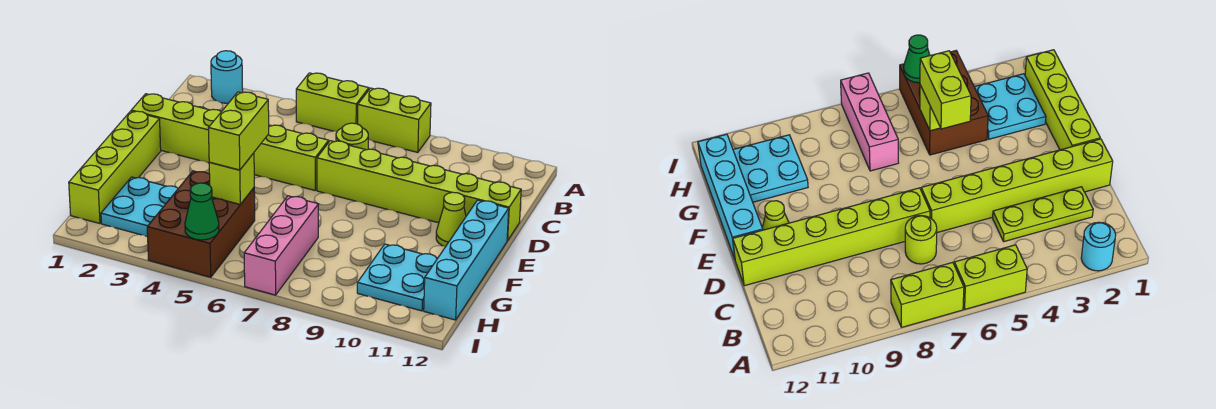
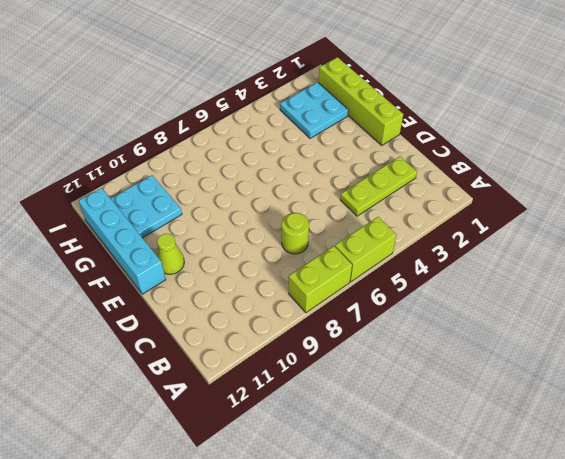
none -> cyan 1x1 round brick [211,51,243,103]
none -> lime 1x6 brick [131,94,329,190]
none -> lime 1x6 brick [317,141,521,241]

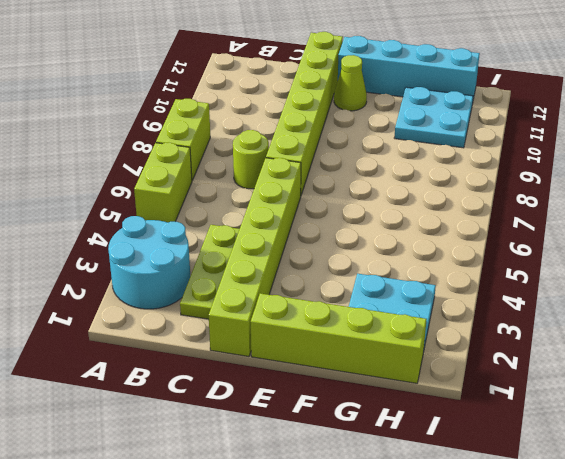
cyan 2x2 round brick [108,216,190,309] -> cyan 1x1 round brick [211,51,243,103]
none -> brown 2x3 brick [147,171,255,277]
none -> pink 1x3 brick [244,196,319,295]
none -> lime 1x1 brick [209,153,254,204]

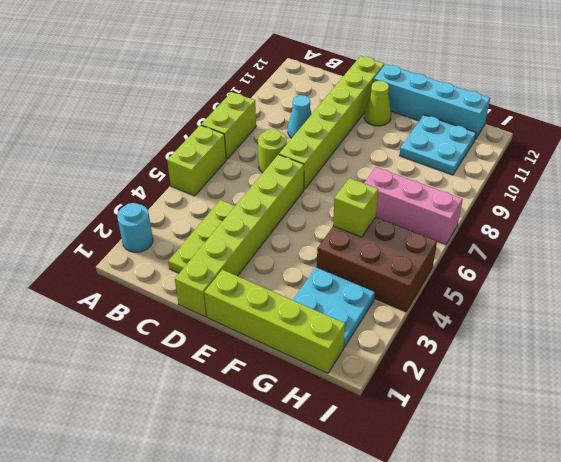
cyan 1x1 cone [288,95,312,138] -> none
none -> green 1x1 cone [185,183,219,240]
none -> lime 1x2 brick [209,92,269,170]

